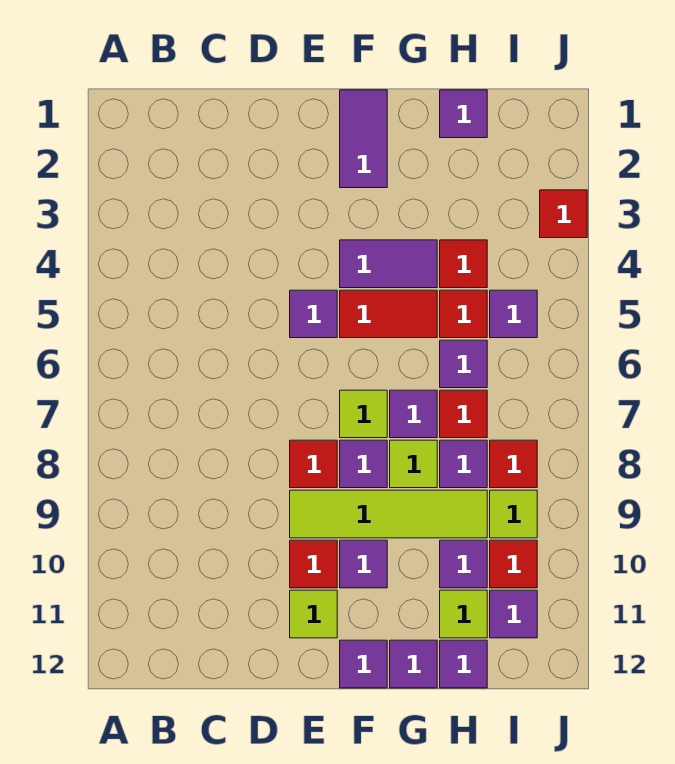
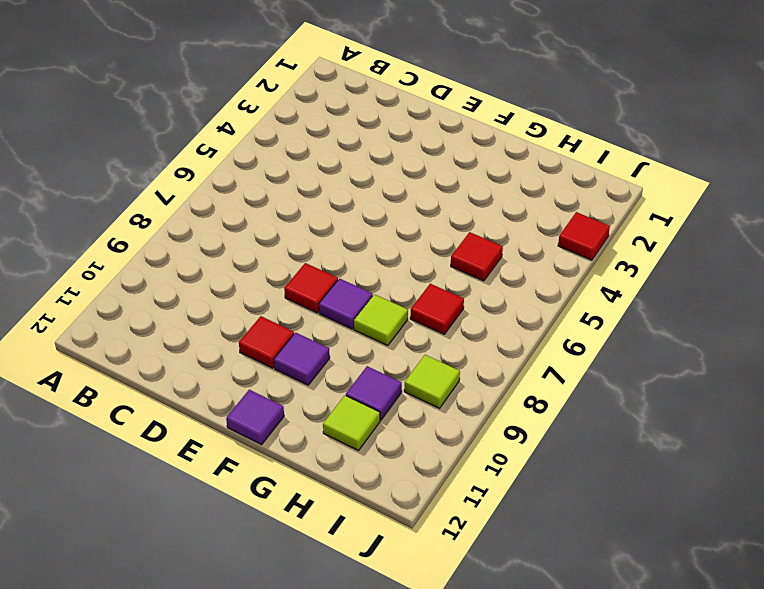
none -> purple 1x1 tile [290,290,337,338]
none -> lime 1x4 tile [290,490,487,538]
none -> lime 1x1 tile [290,590,337,638]
none -> purple 1x2 tile [340,90,387,188]

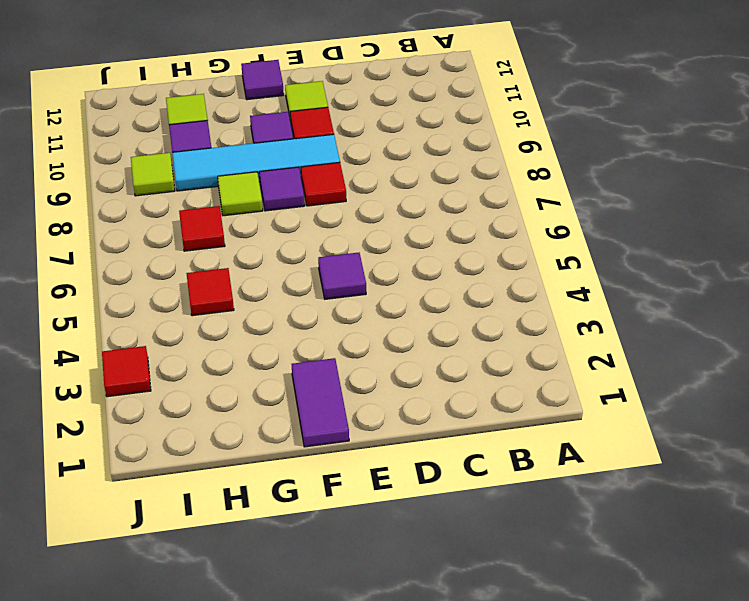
cyan 1x4 tile [172,134,340,191] -> lime 1x4 tile [290,490,487,538]
none -> purple 1x2 tile [340,240,437,288]
none -> red 1x2 tile [340,290,437,338]
none -> lime 1x1 tile [340,390,387,438]
none -> purple 1x1 tile [390,390,437,438]

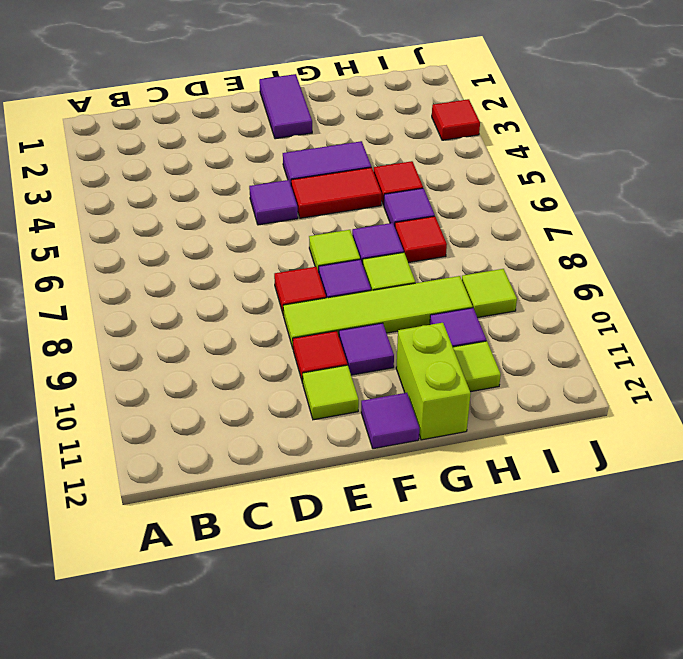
lime 1x2 brick [396,323,471,440] -> purple 1x1 tile [390,640,437,688]
none -> purple 1x1 tile [440,90,487,138]
none -> red 1x1 tile [440,240,487,288]
none -> purple 1x1 tile [440,440,487,488]
none -> purple 1x1 tile [440,640,487,688]

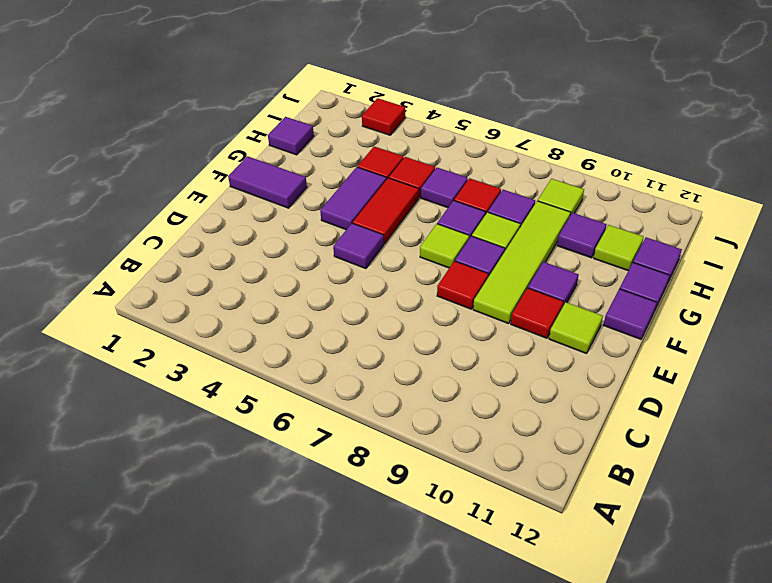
none -> purple 1x1 tile [490,290,537,338]
none -> red 1x1 tile [490,440,537,488]
none -> red 1x1 tile [490,540,537,588]
none -> purple 1x1 tile [490,590,537,638]

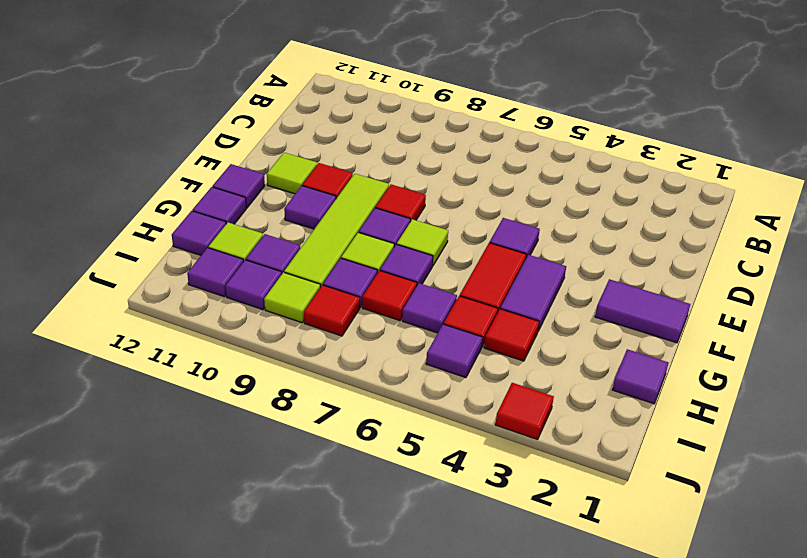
purple 1x1 tile [226,260,282,310] -> red 1x1 tile [490,540,537,588]

